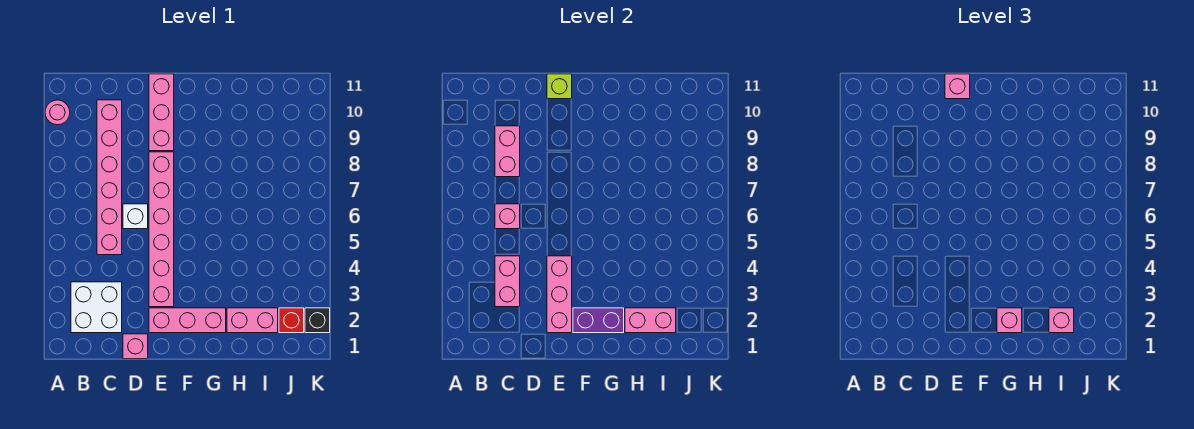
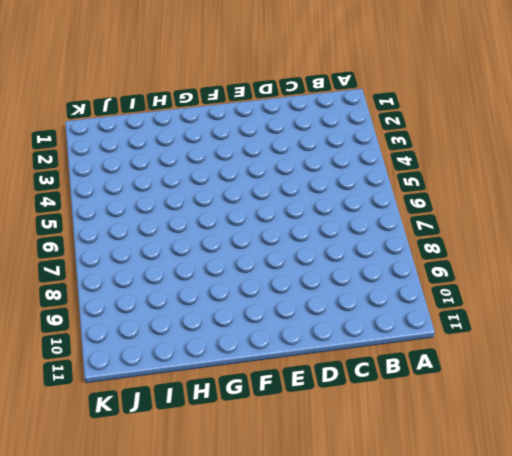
none -> pink 1x1 round brick [45,100,70,125]
none -> white 2x2 brick [71,282,122,333]
none -> pink 1x6 brick [97,100,122,255]

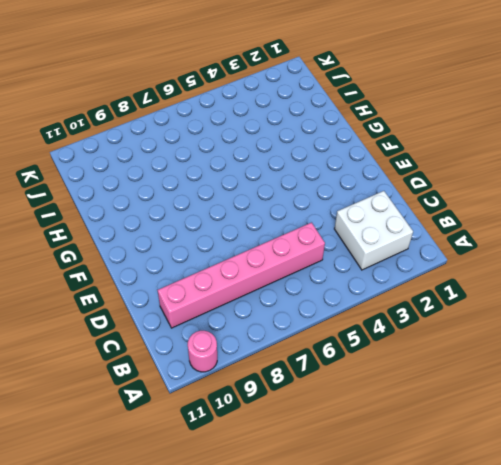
none -> pink 1x1 brick [123,334,148,359]
none -> white 1x1 brick [123,204,148,229]
none -> pink 1x3 brick [149,308,226,333]

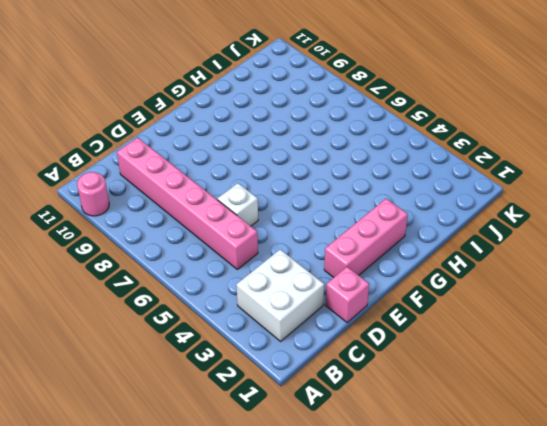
none -> pink 1x6 brick [149,152,174,307]
none -> pink 1x3 brick [149,74,174,151]
none -> pink 1x2 brick [227,308,278,333]

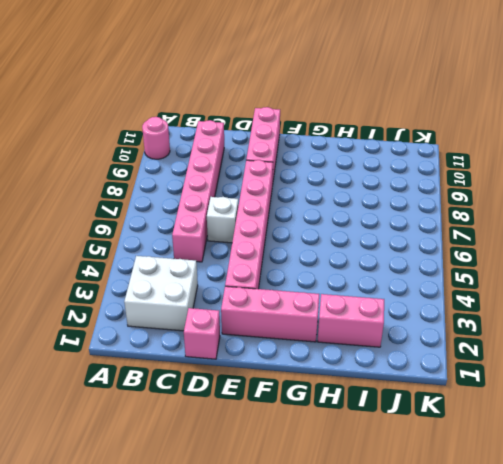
none -> red 1x1 brick [279,308,304,333]
none -> black 1x1 brick [305,308,330,333]
none -> pink 1x2 brick [495,256,520,307]

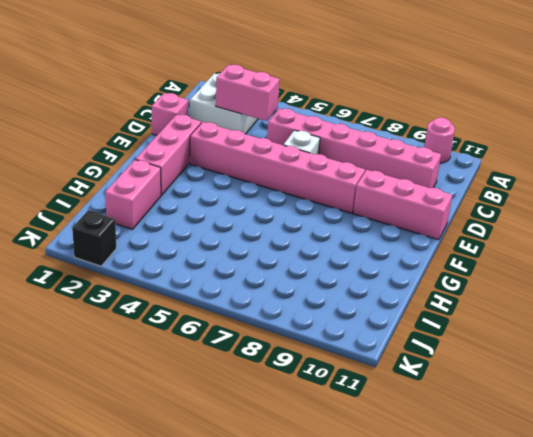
none -> red 1x1 brick [279,308,304,333]
none -> pink 1x1 brick [495,204,520,229]
none -> pink 1x2 brick [495,126,520,177]

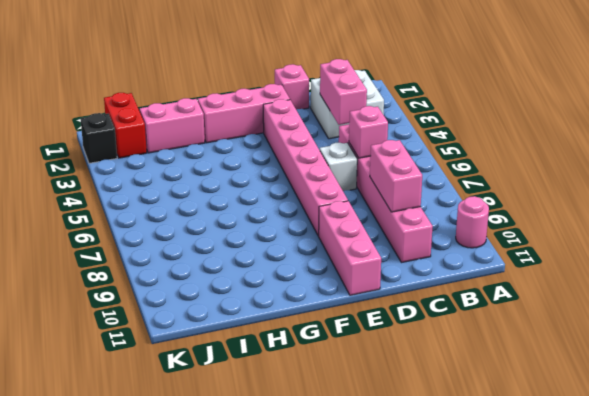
red 1x2 brick [104,93,147,158] -> red 1x1 brick [279,308,304,333]
none -> pink 1x3 brick [547,256,572,333]
none -> lime 1x1 brick [547,74,572,99]
none -> purple 1x2 brick [573,308,624,333]

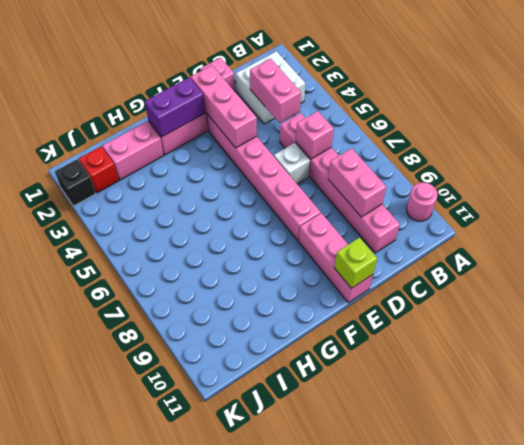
none -> pink 1x2 brick [625,308,676,333]
none -> pink 1x1 brick [945,74,970,99]
none -> pink 1x1 brick [997,308,1022,333]

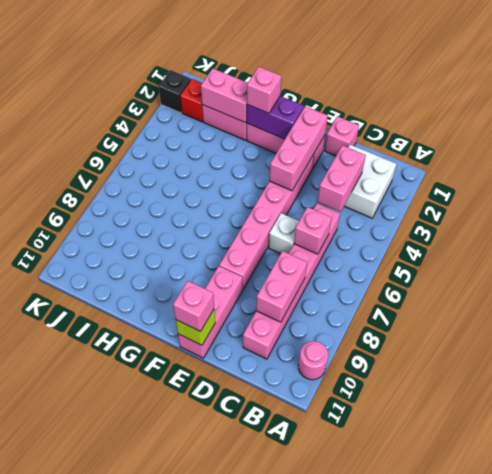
none -> pink 1x1 brick [1049,308,1074,333]

